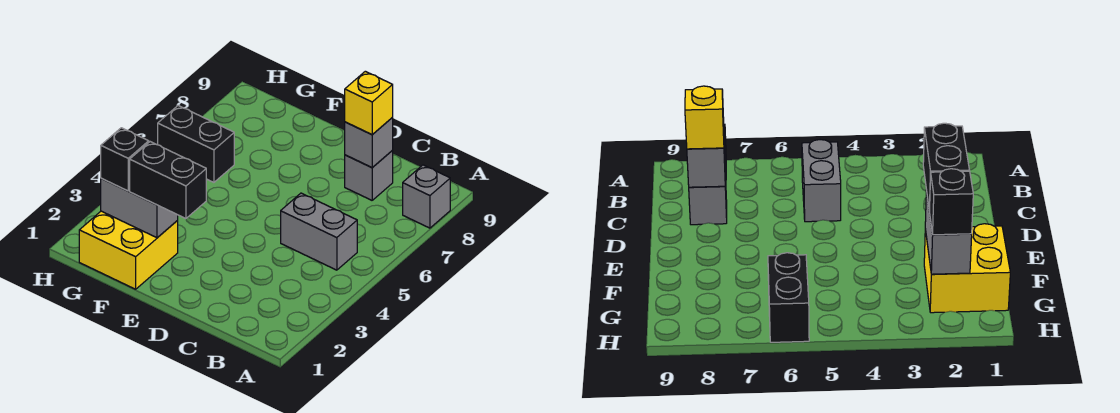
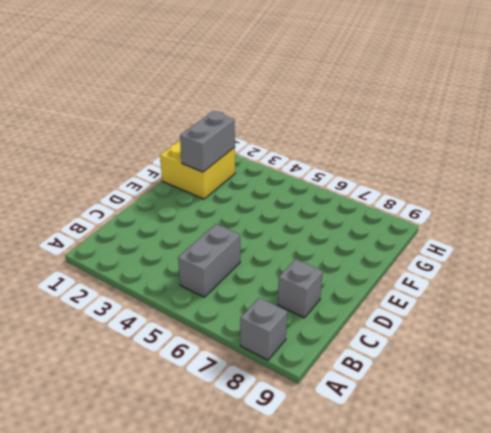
none -> black 1x2 brick [158,106,234,182]
none -> grey 1x1 brick [345,118,393,168]

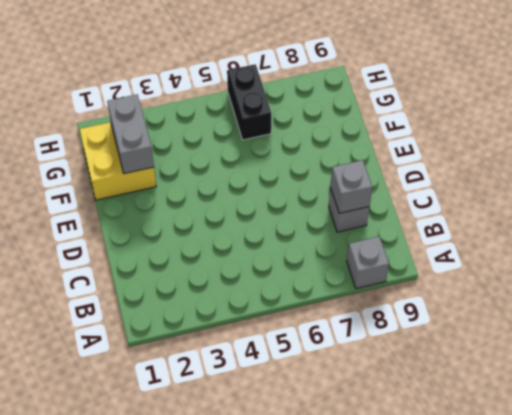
none -> grey 1x2 brick [281,193,357,270]
none -> yellow 1x1 brick [345,71,393,135]

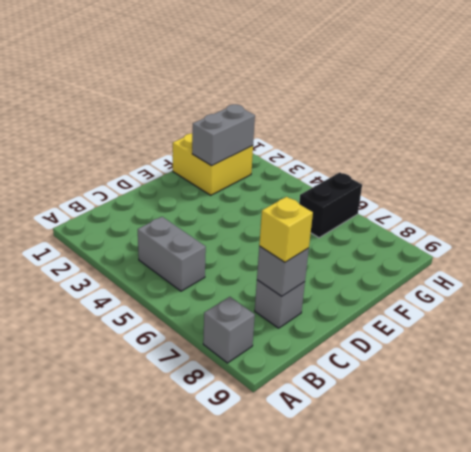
grey 1x2 brick [138,217,206,291] -> grey 1x2 brick turned to [281,193,357,270]
none -> black 1x2 brick [130,142,206,219]
none -> black 1x1 brick [101,128,149,191]

